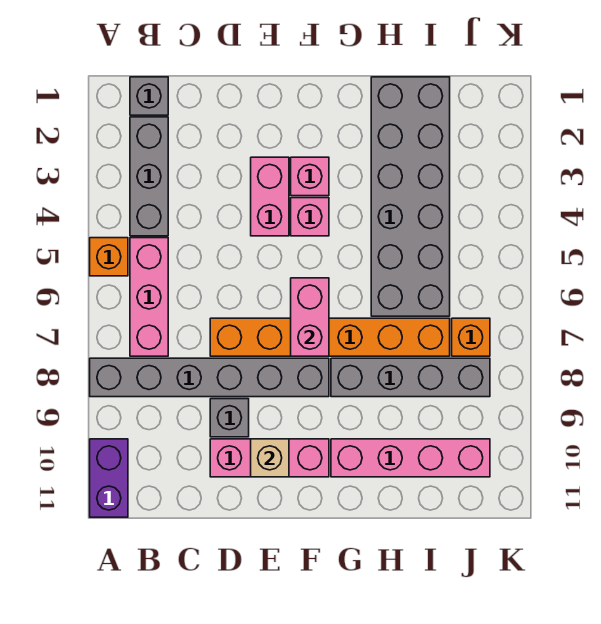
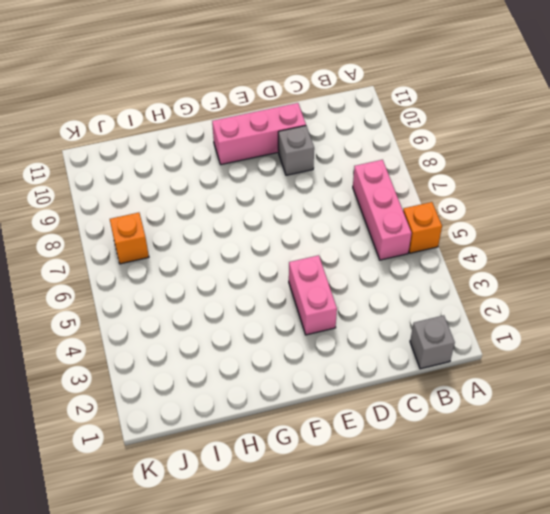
none -> grey 1x6 brick [90,358,329,397]
none -> purple 1x2 brick [90,439,128,517]
none -> grey 1x3 brick [130,117,168,236]

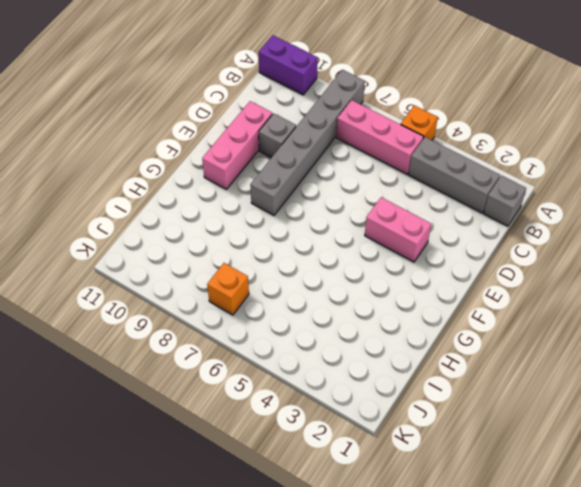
none -> orange 1x6 brick [210,318,450,356]
none -> pink 1x1 brick [291,157,329,196]
none -> pink 1x1 brick [291,198,329,236]

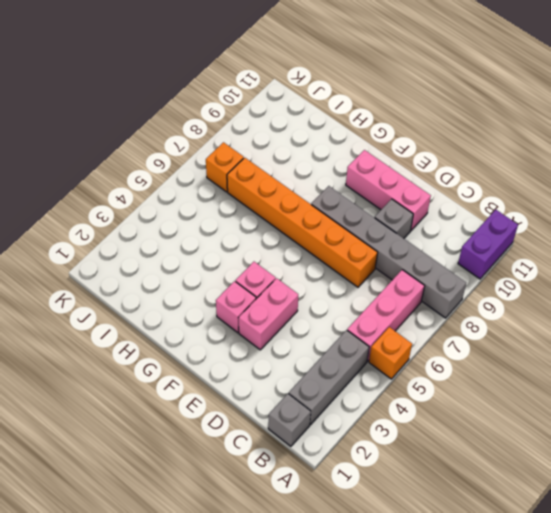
none -> grey 1x4 brick [331,358,490,397]
none -> pink 1x4 brick [331,439,490,477]
none -> grey 2x6 brick [371,77,450,316]

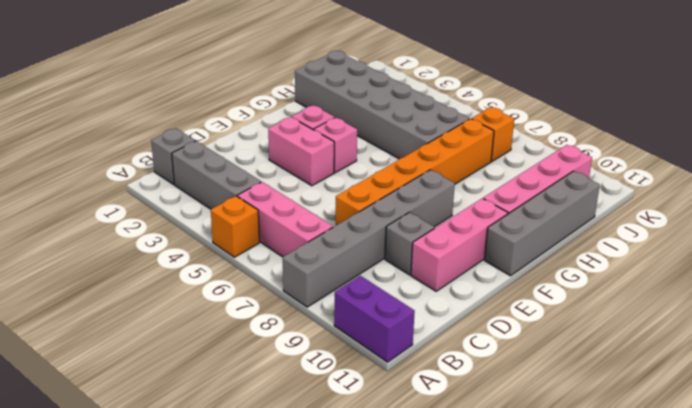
grey 1x4 brick [485,171,600,276] -> grey 1x4 brick moved to [331,358,490,397]
none -> tan 1x1 brick [251,439,289,477]
none -> pink 1x2 brick [291,278,329,356]

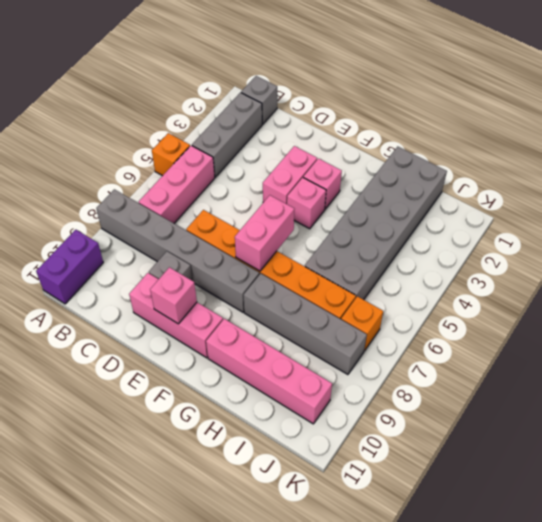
pink 1x1 brick [150,267,197,324] -> tan 1x1 brick [251,439,289,477]

